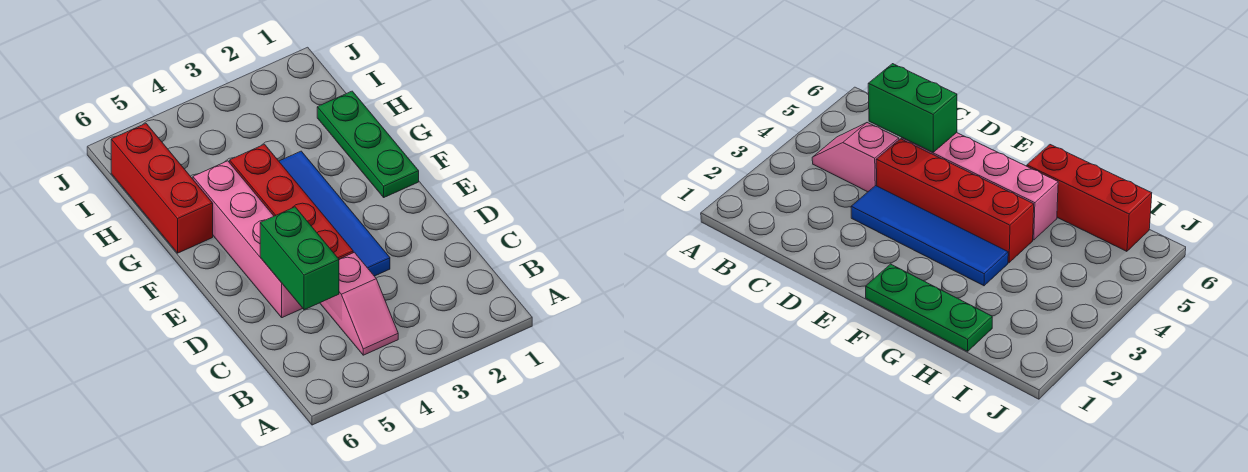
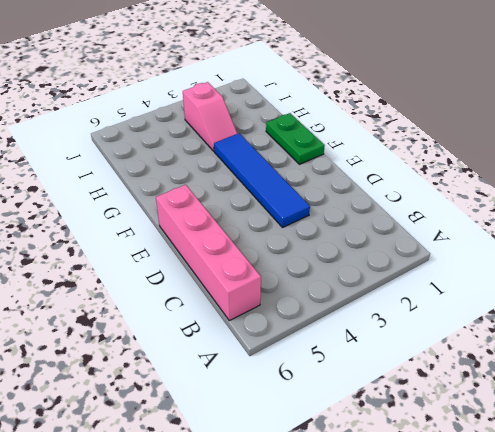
pink 1x4 brick [156,185,261,321] -> pink 1x4 brick moved to [193,161,303,318]
green 1x2 plate [266,113,325,164] -> green 1x3 plate [317,91,419,197]
pink 1x2 slope [183,82,237,151] -> pink 1x2 slope moved to [320,252,398,355]
none -> red 1x4 brick [230,144,353,259]
none -> red 1x3 brick [111,124,213,253]

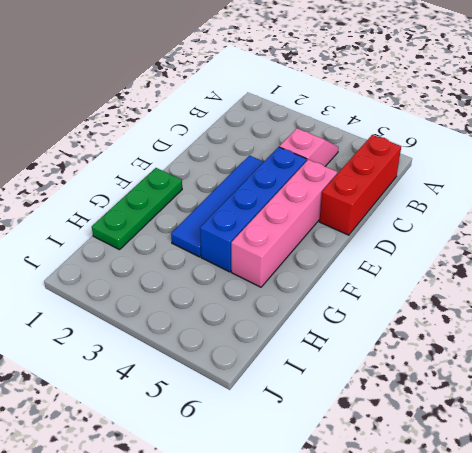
red 1x3 brick [319,135,401,235] -> red 1x3 brick moved to [111,124,213,253]
blue 1x4 brick [200,147,307,272] -> red 1x4 brick [230,144,353,259]
none -> green 1x2 brick [260,207,339,310]

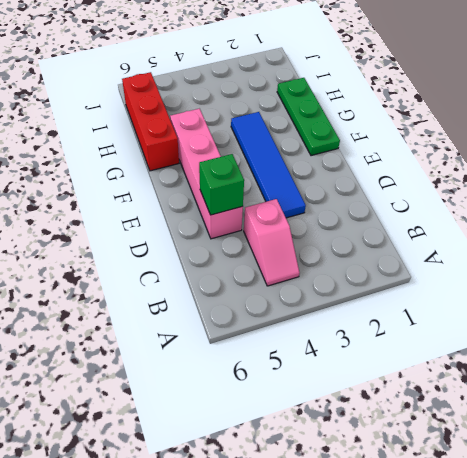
green 1x1 brick [199,154,244,215] -> green 1x2 brick [260,207,339,310]
none -> red 1x4 brick [230,144,353,259]

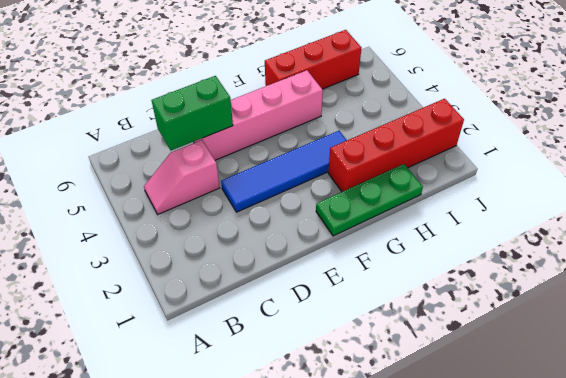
red 1x4 brick [328,99,464,192] -> red 1x4 brick moved to [230,144,353,259]

